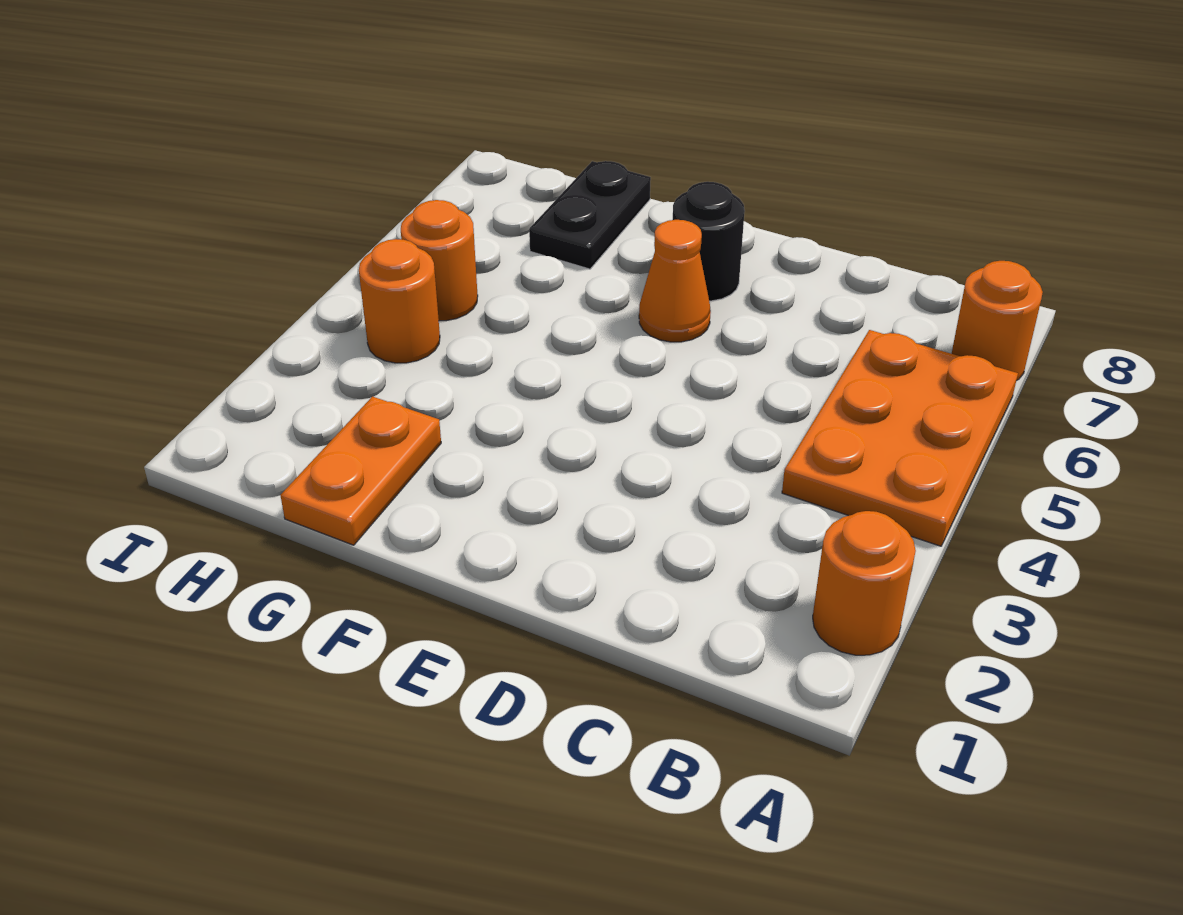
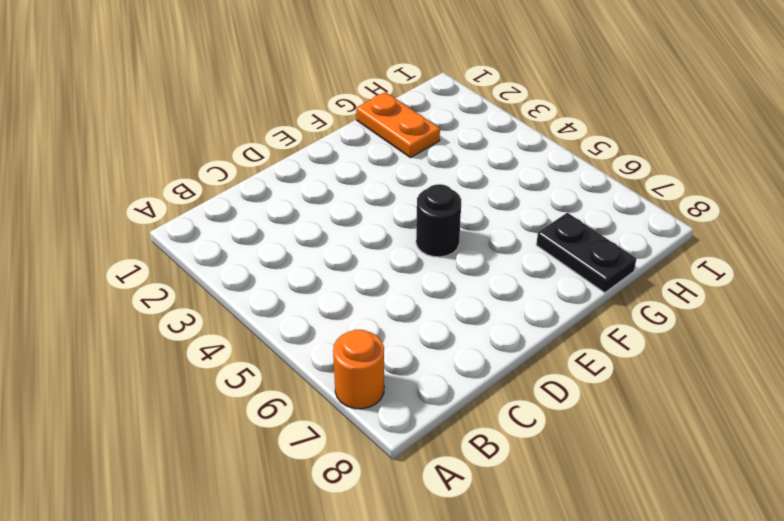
black 1x1 round brick [416,184,461,257] -> black 1x1 round brick moved to [673,182,745,301]
none -> orange 1x1 round brick [813,511,916,655]
none -> orange 2x3 plate [782,330,1018,546]

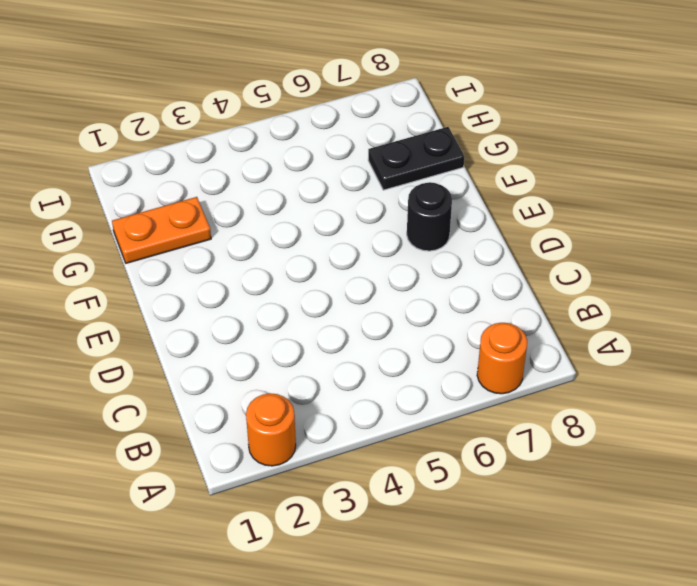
none -> orange 2x3 plate [782,330,1018,546]
none -> orange 1x1 cone [639,220,711,342]

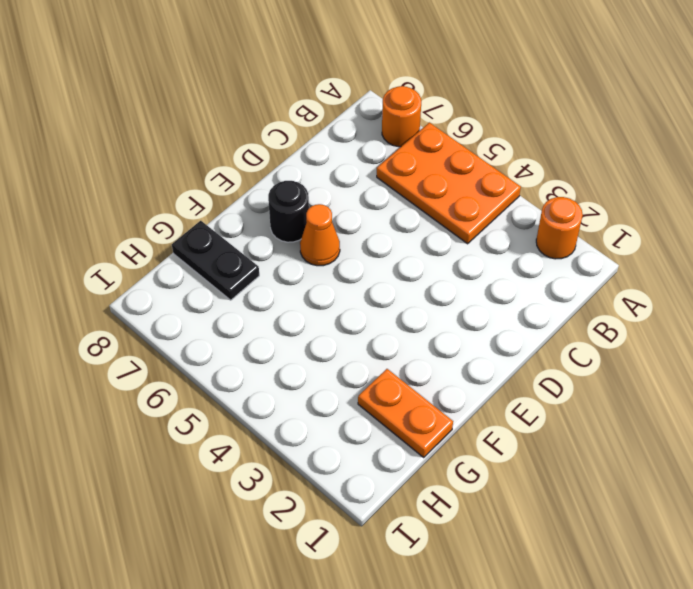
none -> orange 1x1 round brick [359,239,440,363]
none -> orange 1x1 round brick [401,200,478,321]

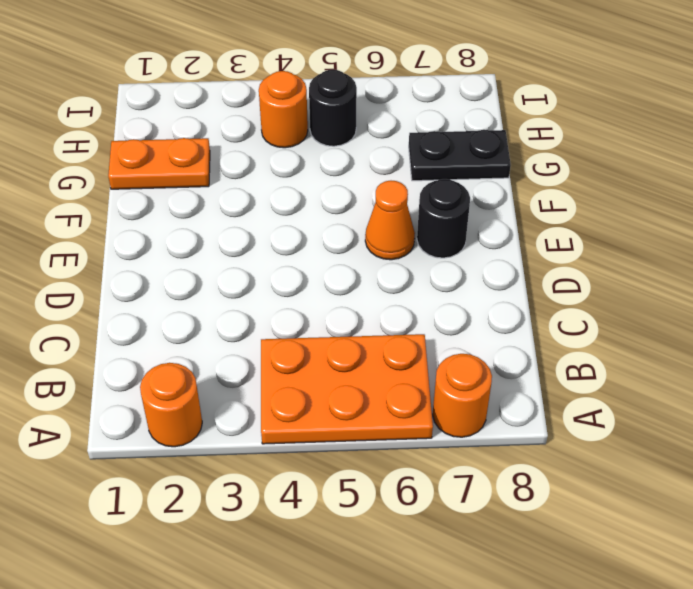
black 1x1 round brick [309,70,357,146] -> orange 1x1 round brick [401,200,478,321]

